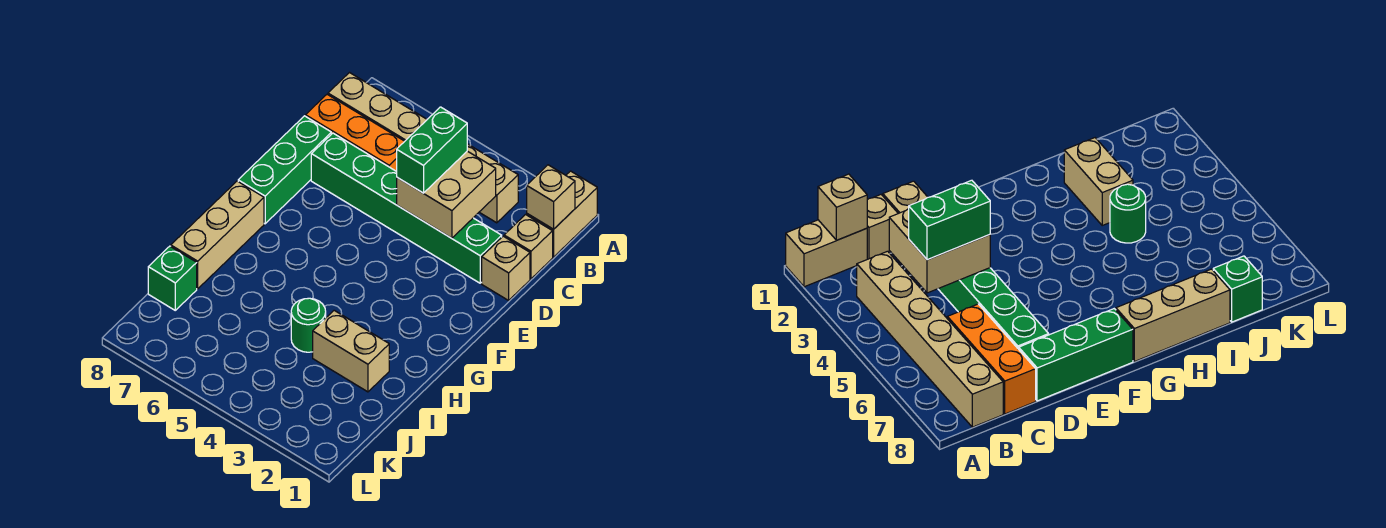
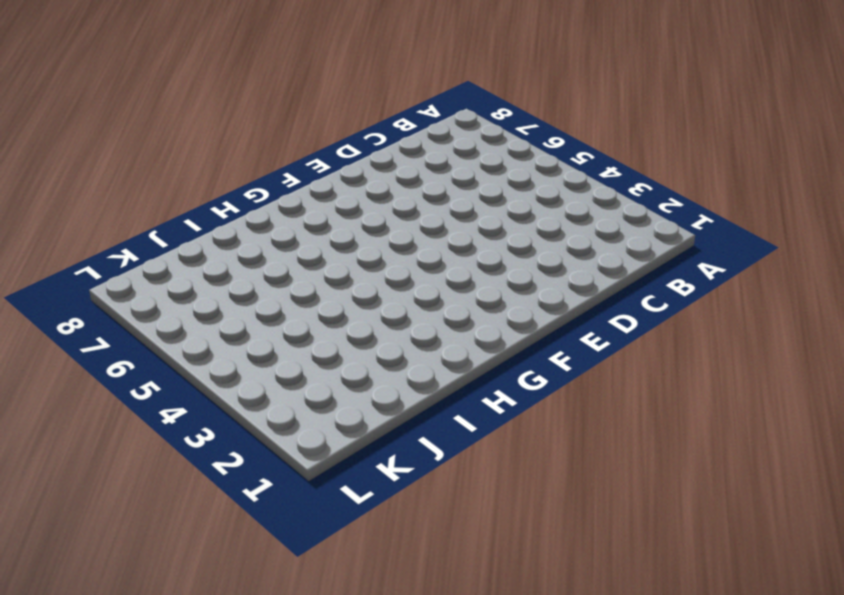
none -> tan 1x2 brick [527,171,597,257]
none -> tan 1x6 brick [328,73,518,223]
none -> tan 1x1 brick [504,215,553,279]

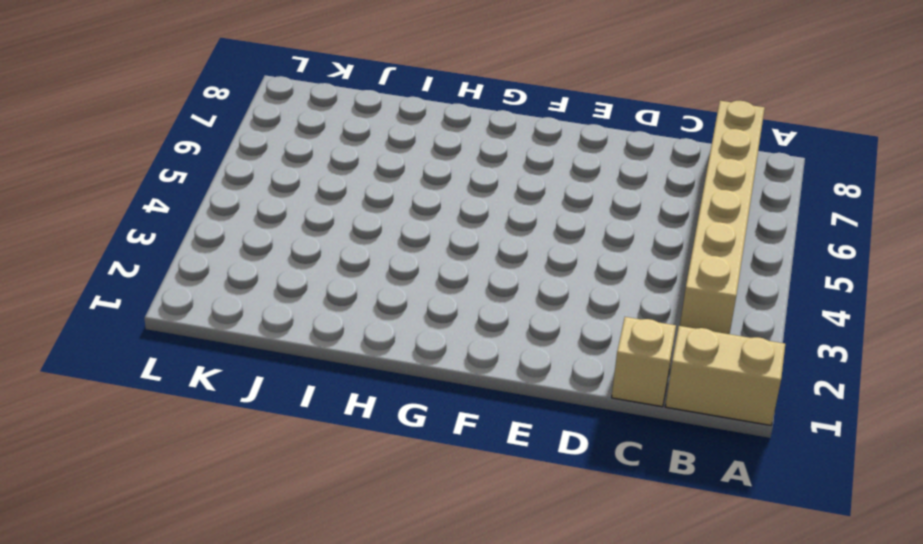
none -> orange 1x3 brick [306,94,405,172]
none -> tan 1x1 brick [482,236,530,300]
none -> green 1x6 brick [311,133,502,283]

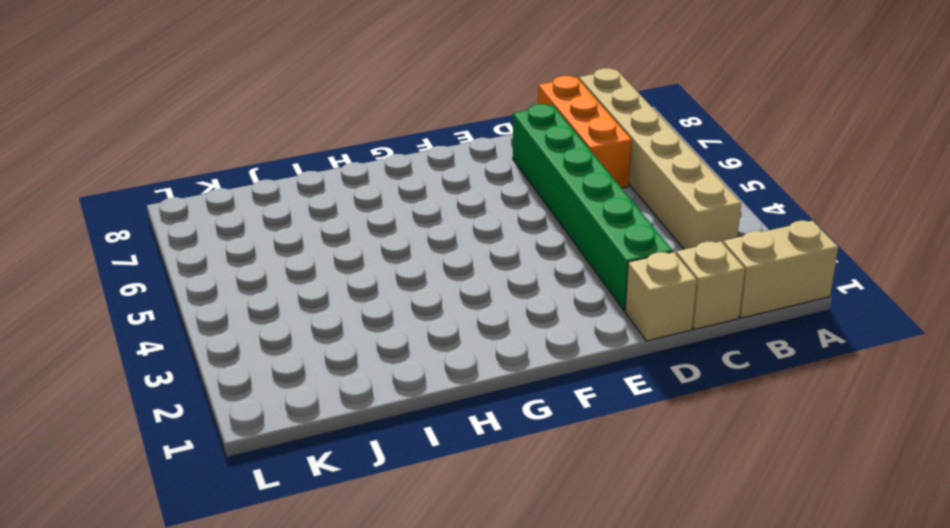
none -> green 1x3 brick [238,116,331,224]
none -> tan 1x3 brick [171,181,264,289]
none -> tan 1x2 brick [313,310,389,392]

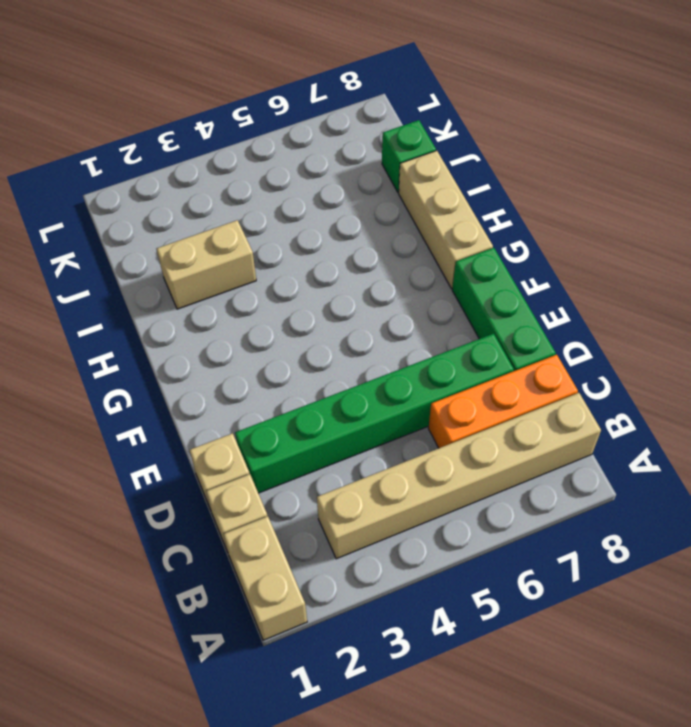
none -> green 1x1 round brick [291,298,326,352]
none -> tan 1x1 brick [527,165,575,229]
none -> tan 2x2 brick [397,151,496,238]

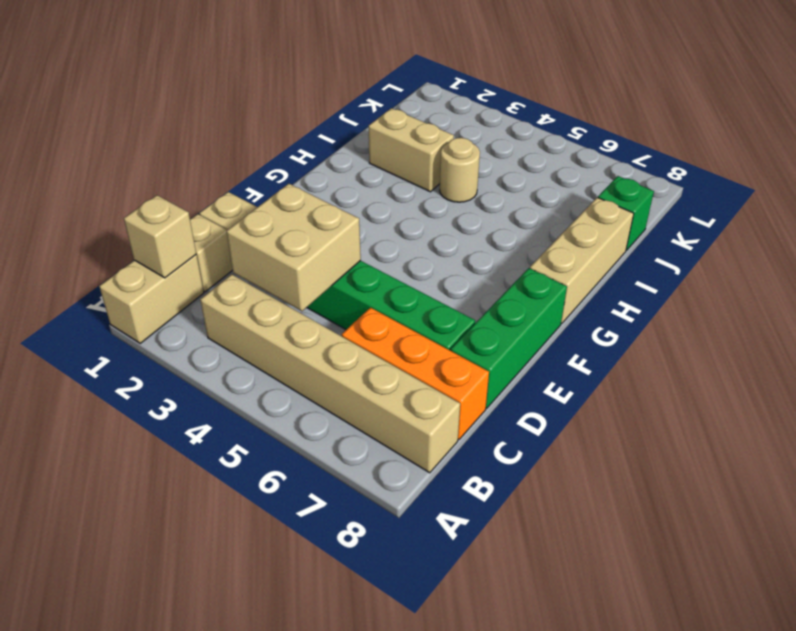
tan 1x1 round brick [440,138,480,202] -> green 1x1 round brick [291,298,326,352]
none -> green 1x2 brick [397,107,467,193]

